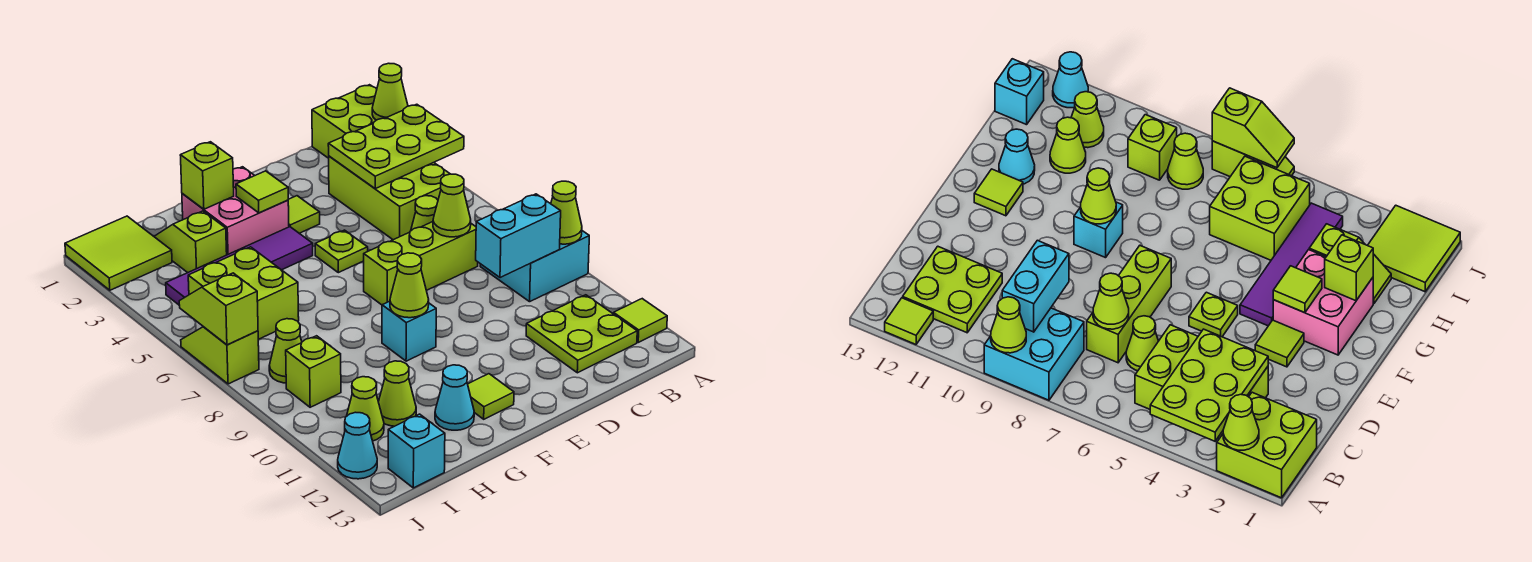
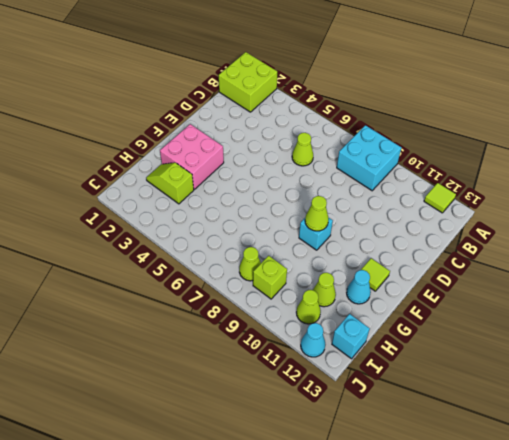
none -> lime 2x3 brick [329,156,450,240]
none -> lime 2x2 plate [526,295,637,373]
none -> lime 1x3 brick [364,222,478,305]
none -> lime 1x1 tile [288,196,320,233]

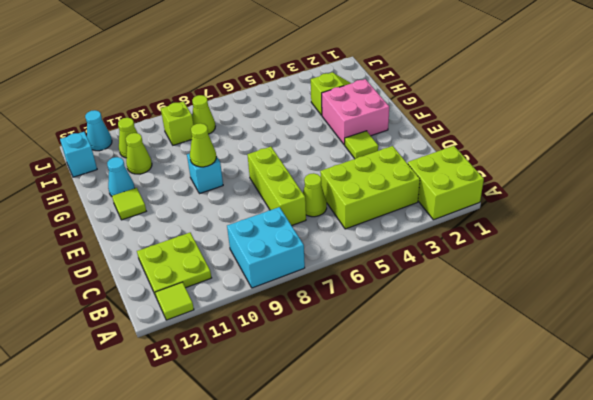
none -> lime 1x1 plate [315,230,368,273]
none -> purple 1x4 tile [166,227,313,306]
none -> lime 2x2 brick [188,247,299,339]
none -> lime 2x2 tile [65,216,172,290]

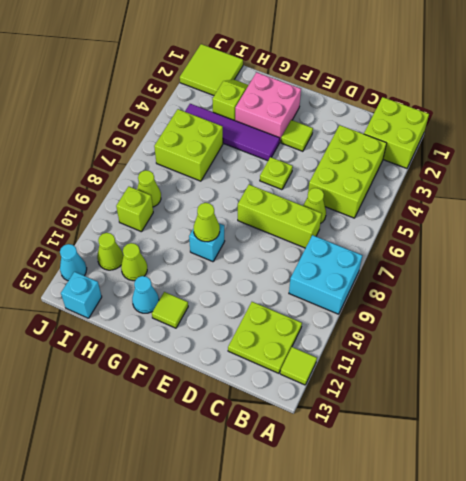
none -> lime 1x2 slope [181,327,259,384]
none -> lime 1x1 cone [372,63,408,120]
none -> lime 2x3 plate [328,104,464,189]
none -> lime 1x1 cone [551,181,582,244]

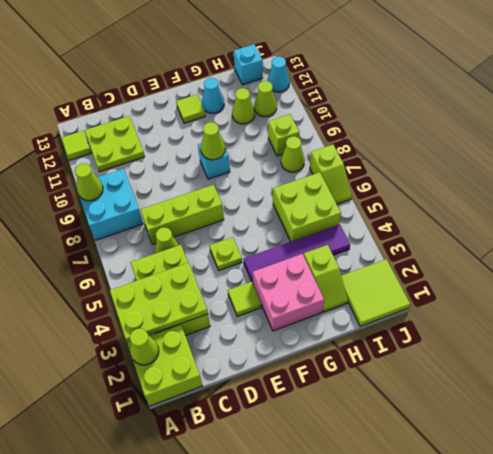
none -> cyan 1x2 brick [476,194,561,278]
none -> lime 1x1 cone [433,174,471,237]
none -> lime 1x1 tile [236,171,288,213]
none -> lime 1x1 brick [180,142,234,209]

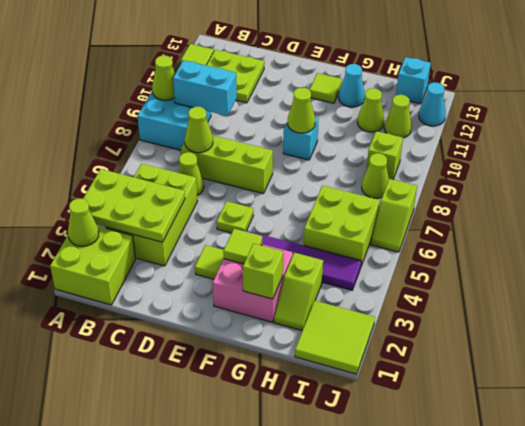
none -> lime 1x2 slope [179,273,258,345]

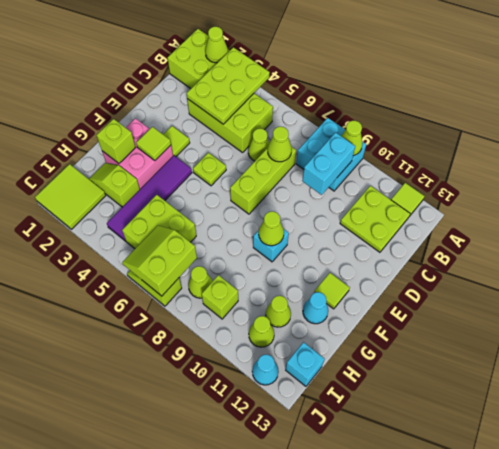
lime 2x2 slope [122,225,197,296] -> lime 1x2 slope [179,273,258,345]

